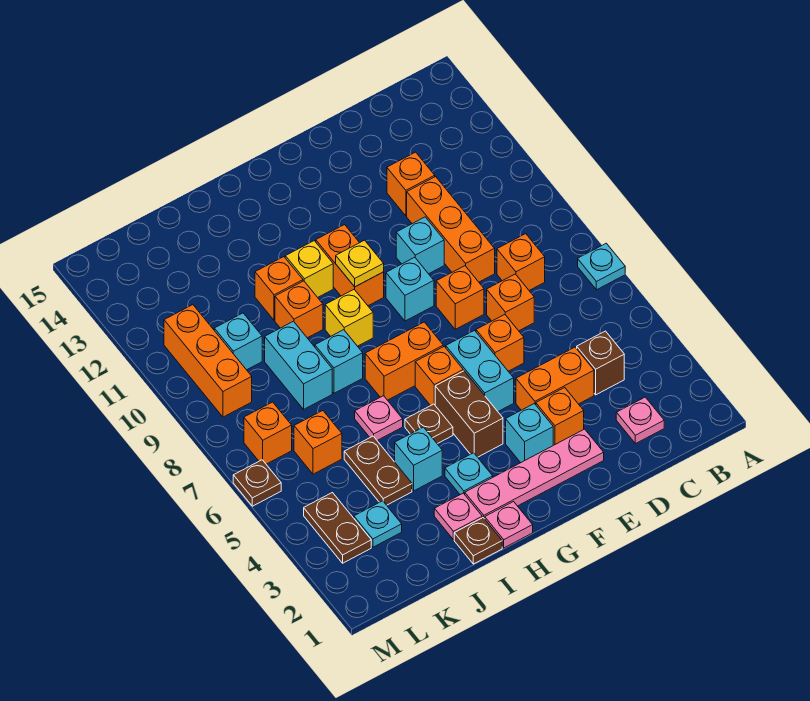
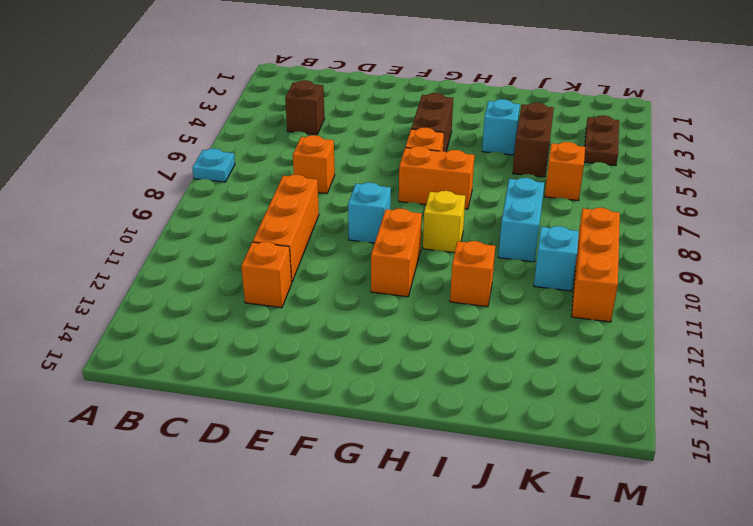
brown 1x2 brick [513,103,554,177] -> brown 1x2 plate [344,436,412,505]
none -> pink 1x1 plate [616,397,664,444]
none -> orange 1x1 brick [497,234,545,290]
none -> orange 1x2 brick [516,347,594,410]
none -> pink 1x4 plate [465,429,604,519]

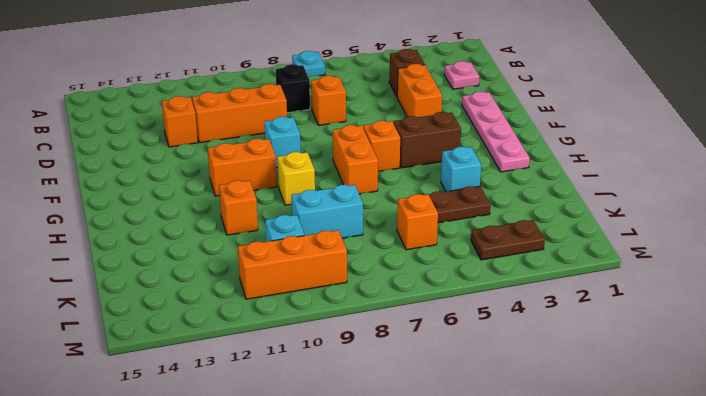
black 1x1 brick [276,64,310,113] -> orange 1x1 brick [497,234,545,290]
none -> orange 1x1 brick [536,387,584,445]
none -> orange 1x1 brick [476,315,524,371]
none -> orange 1x1 brick [436,266,484,329]
none -> cyan 1x1 brick [396,217,444,274]

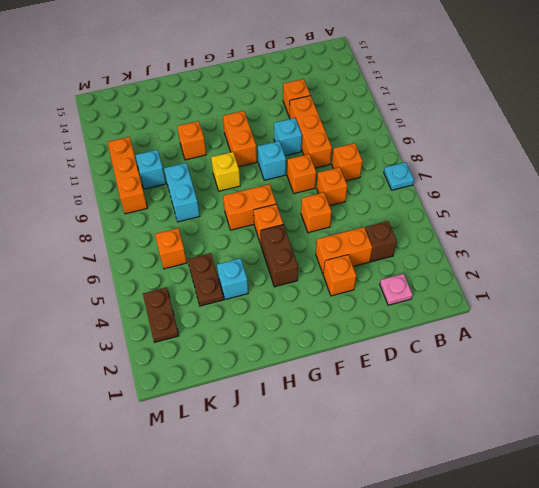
none -> pink 1x4 plate [465,429,604,519]
none -> cyan 1x1 brick [506,404,553,463]
none -> cyan 1x2 brick [446,330,514,411]
none -> pink 1x1 plate [485,502,533,548]

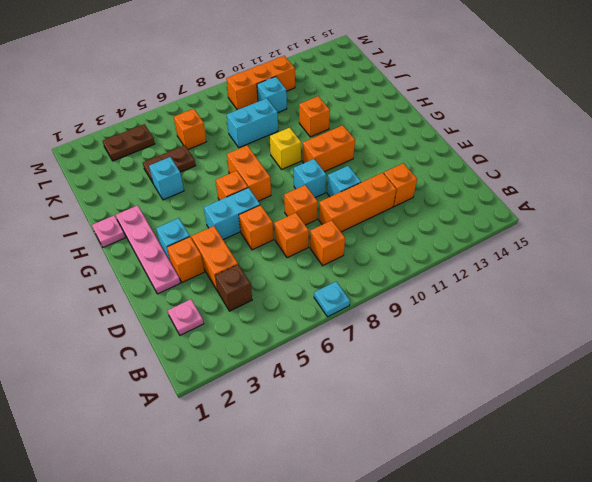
none -> brown 1x2 brick [435,371,503,457]
none -> cyan 1x1 plate [445,453,493,495]
none -> brown 1x1 plate [405,404,453,444]
none -> yellow 1x1 brick [285,241,333,297]

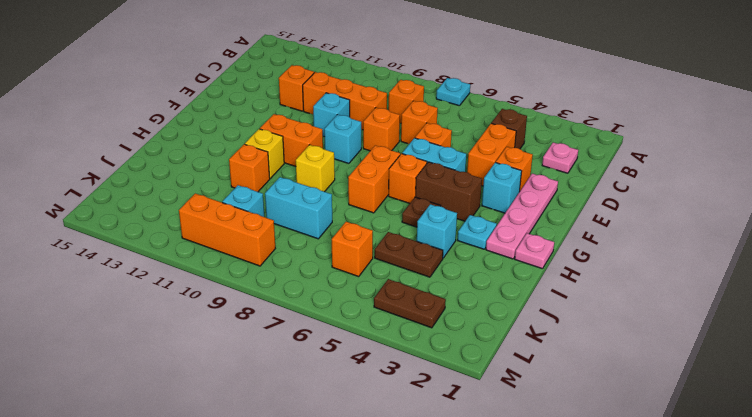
none -> brown 1x1 plate [454,518,502,564]
none -> pink 1x1 plate [434,493,482,540]
none -> pink 1x1 plate [355,396,403,440]
none -> cyan 1x1 brick [315,330,363,393]

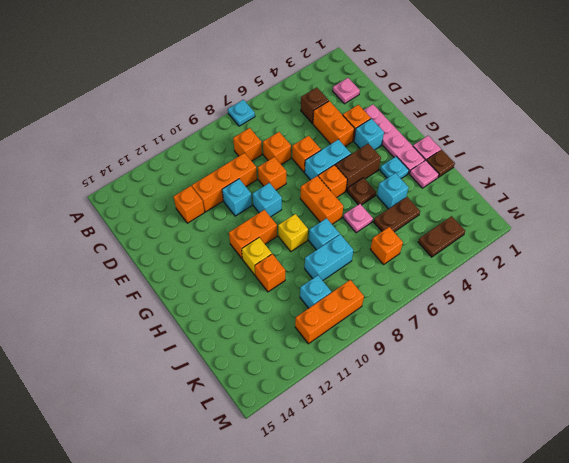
none -> orange 1x1 brick [275,281,323,338]
none -> cyan 1x1 plate [354,501,402,547]
none -> orange 1x1 brick [244,402,292,464]
none -> brown 1x1 plate [233,460,281,506]

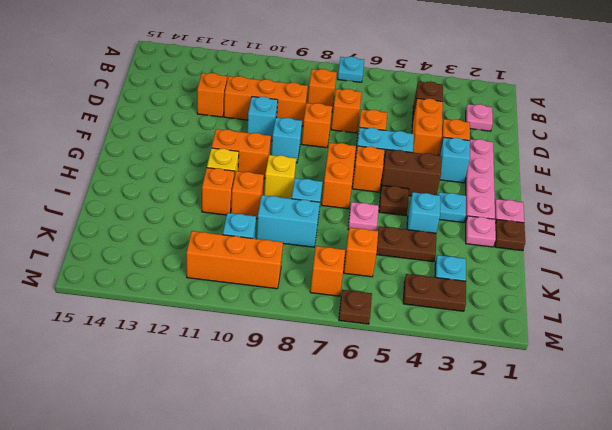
none -> yellow 1x1 plate [336,240,384,287]

